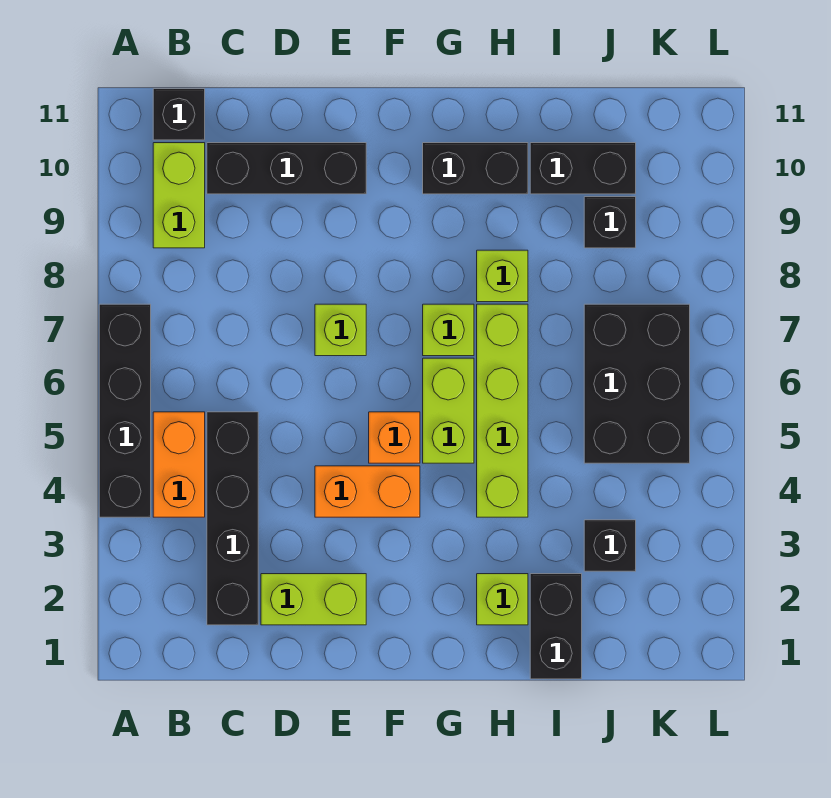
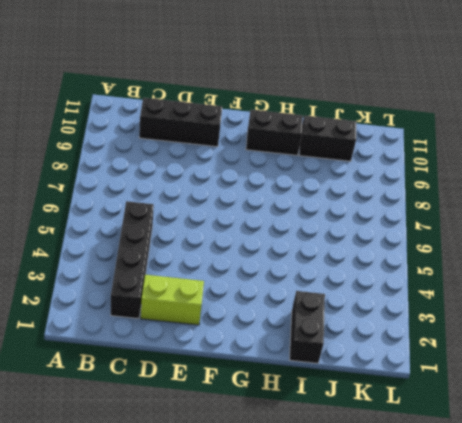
none -> black 1x4 brick [99,304,151,517]
none -> orange 1x2 brick [153,412,205,517]
none -> lime 1x2 brick [153,143,205,248]

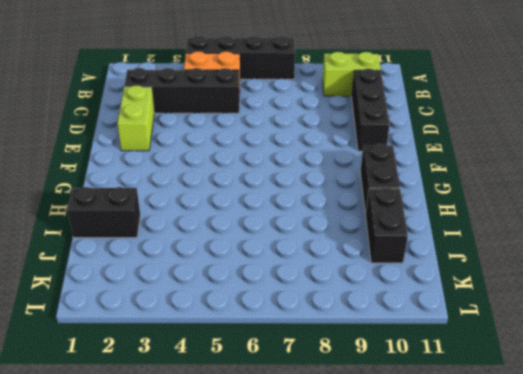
none -> black 1x1 brick [153,89,205,140]
none -> orange 1x2 brick [315,466,420,517]
none -> lime 1x1 brick [315,304,366,356]

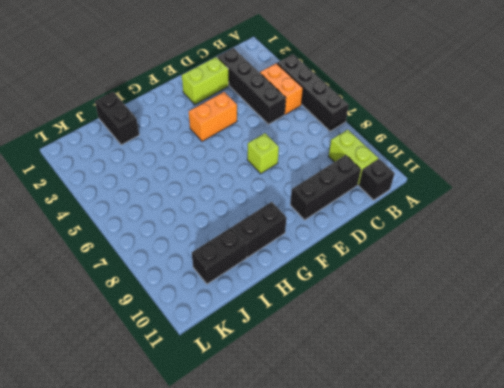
none -> orange 1x1 brick [369,412,420,463]
none -> lime 1x2 brick [423,358,474,463]
none -> lime 1x1 brick [423,304,474,356]

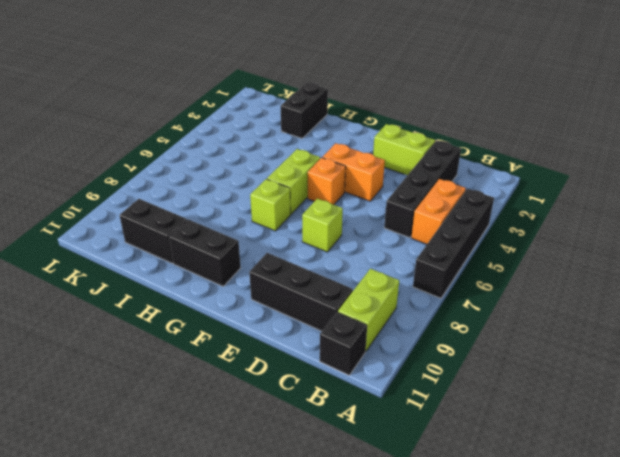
none -> lime 1x1 brick [477,574,528,625]
none -> lime 1x4 brick [477,304,528,517]
none -> lime 1x1 brick [477,250,528,302]

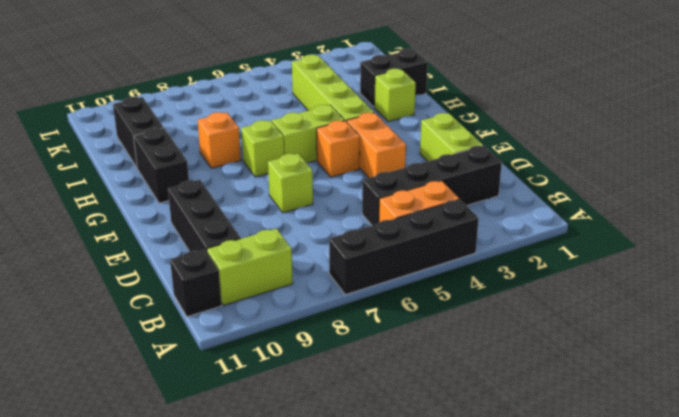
lime 1x4 brick [292,55,374,122] -> lime 1x4 brick turned to [477,304,528,517]
orange 1x1 brick [198,112,241,168] -> lime 1x1 brick [477,250,528,302]
none -> black 1x1 brick [584,520,636,571]
none -> black 2x3 brick [584,304,690,463]
none -> black 1x1 brick [584,197,636,248]

